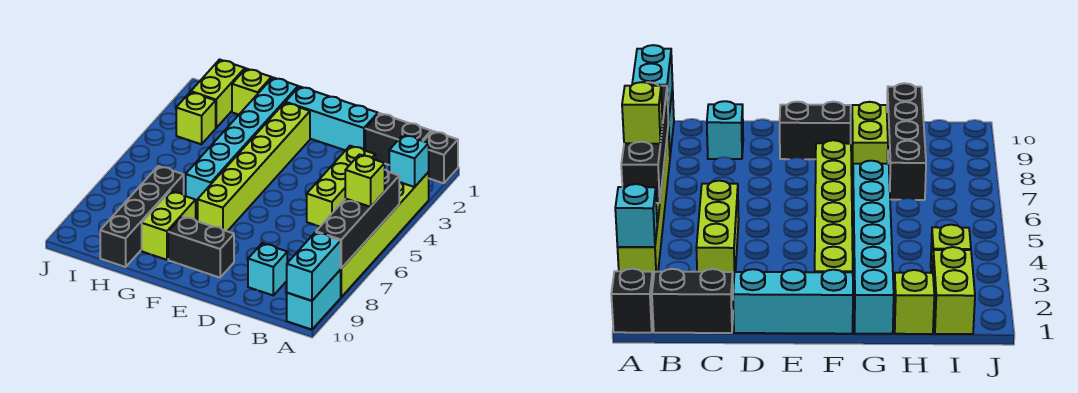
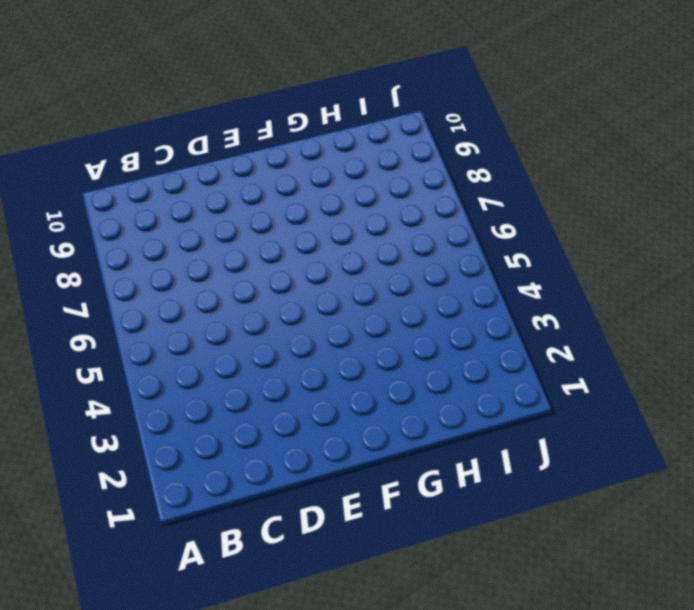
none -> black 1x1 brick [424,131,458,183]
none -> lime 1x6 brick [340,172,429,297]
none -> cyan 1x2 brick [287,270,341,330]

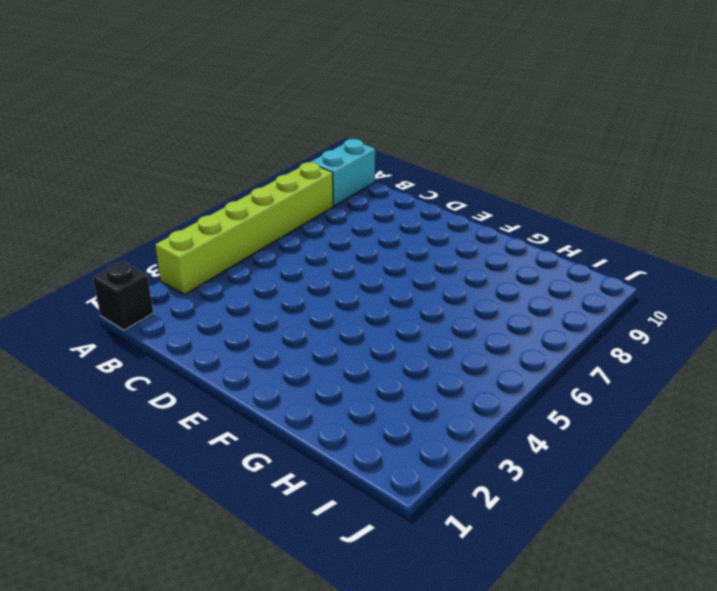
none -> black 1x2 brick [365,113,431,165]
none -> lime 1x3 brick [307,146,375,226]
none -> cyan 1x1 brick [248,243,287,295]

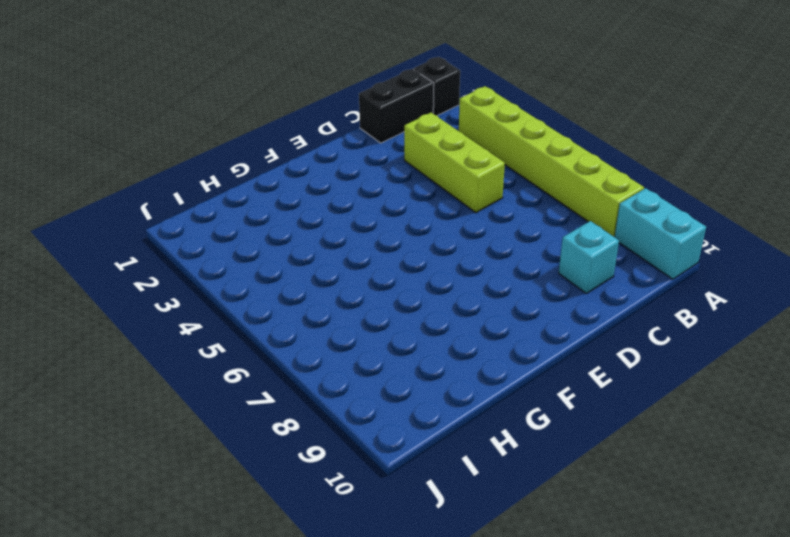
none -> cyan 1x3 brick [285,86,378,150]
none -> black 1x2 brick [168,216,234,278]
none -> lime 1x6 brick [198,103,310,231]

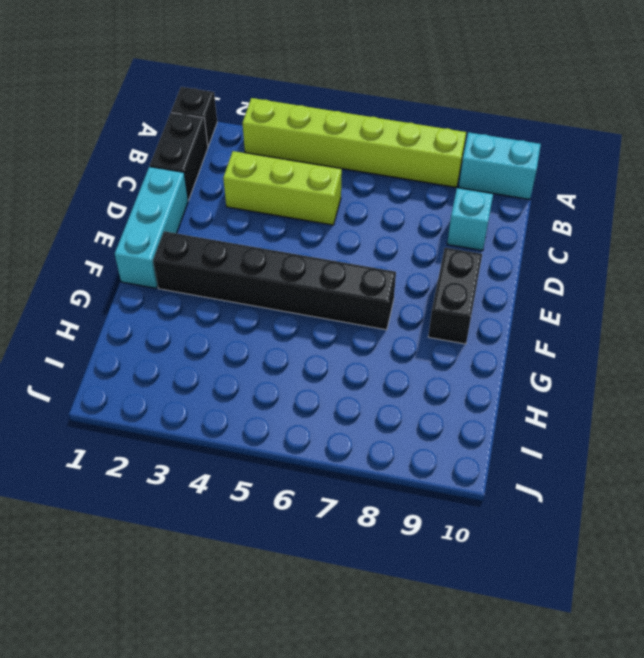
black 1x6 brick [153,231,396,330] -> lime 1x6 brick [198,103,310,231]
none -> cyan 1x6 brick [186,78,298,207]
none -> lime 1x2 brick [142,191,196,260]
none -> lime 1x1 brick [232,69,271,115]

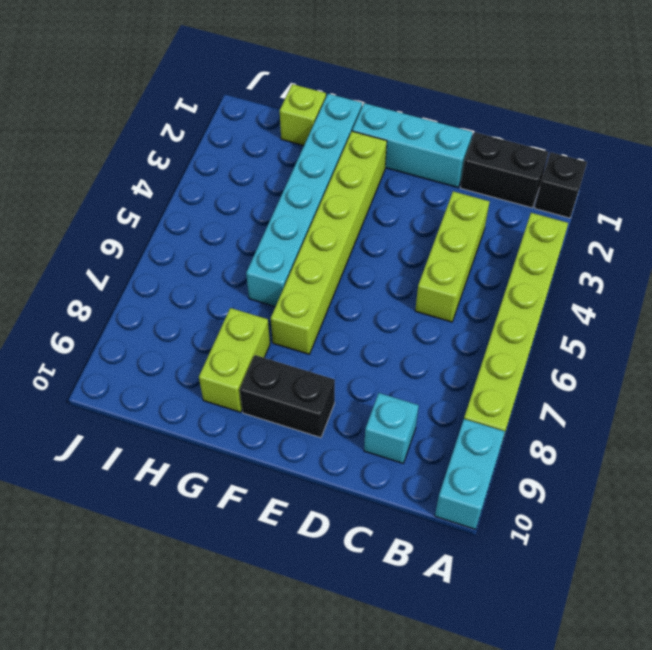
none -> black 1x4 brick [100,166,184,267]
none -> lime 1x2 brick [191,60,245,128]
none -> lime 1x1 brick [176,92,216,144]

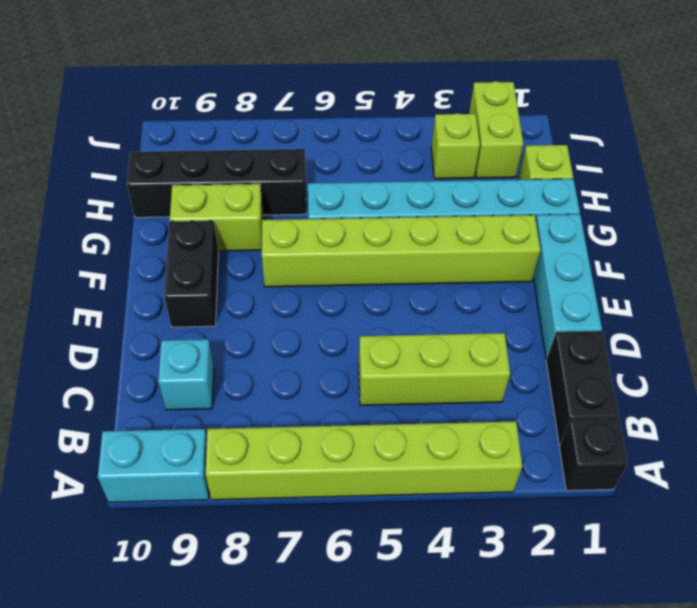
lime 1x2 brick [469,81,524,178] -> lime 1x2 brick turned to [191,60,245,128]
none -> cyan 1x1 brick [389,135,429,187]
none -> black 1x4 brick [316,170,399,268]
none -> cyan 1x2 brick [287,232,341,301]

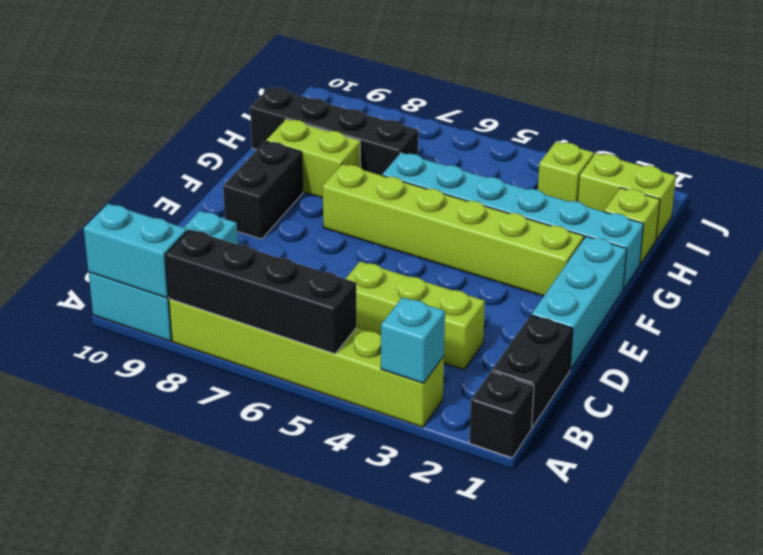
none -> lime 1x1 brick [345,155,385,207]

